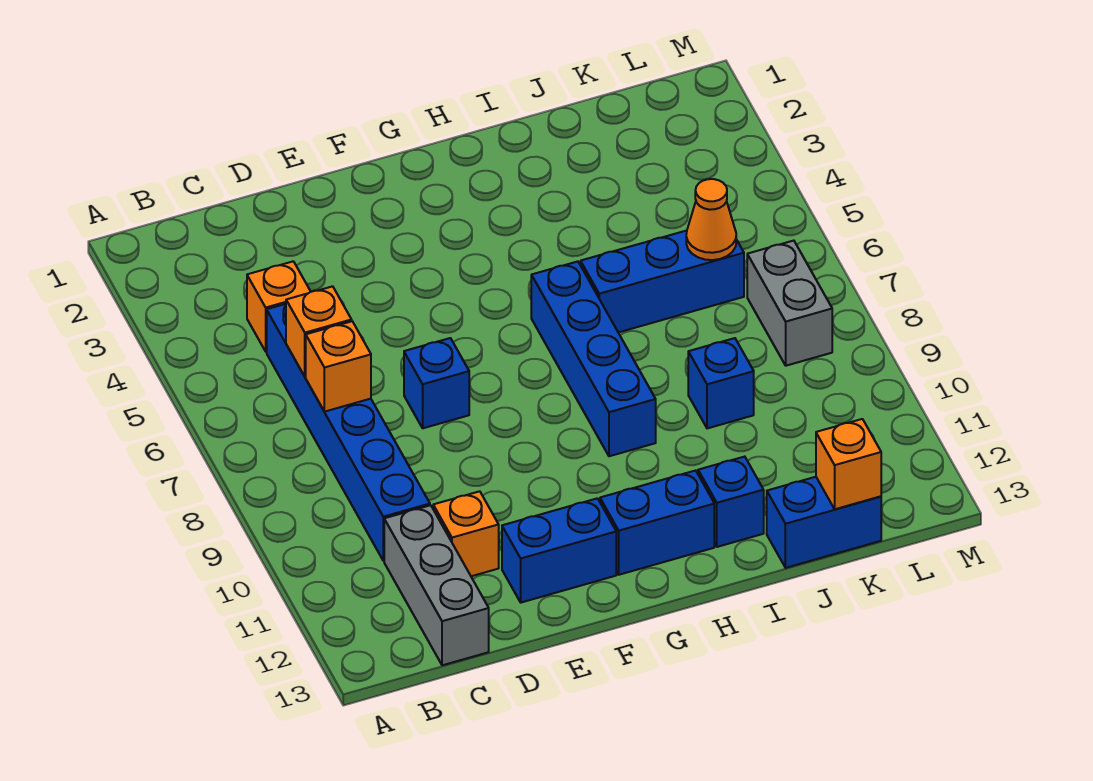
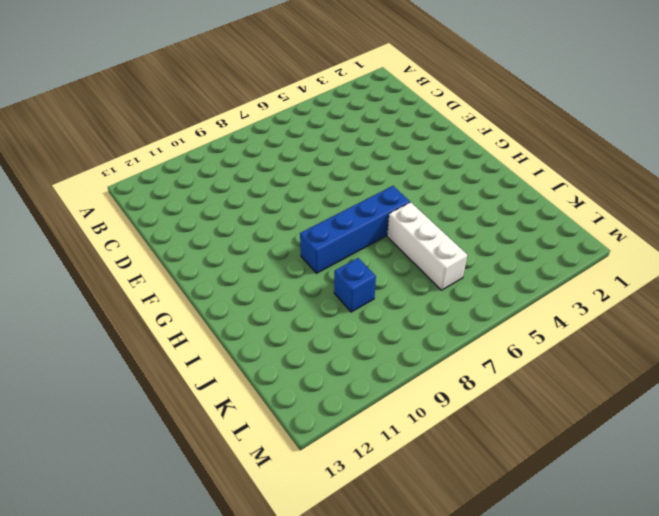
white 1x3 brick [387,202,467,290] -> blue 1x3 brick [581,231,744,332]
none -> orange 1x1 brick [247,261,311,352]
none -> blue 1x6 brick [267,304,430,561]
none -> grey 1x3 brick [384,505,489,665]

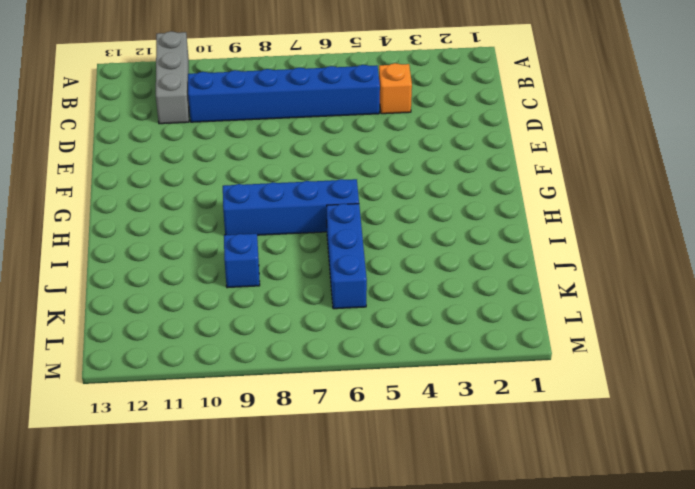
grey 1x3 brick [156,31,189,124] -> grey 1x3 brick turned to [384,505,489,665]
none -> orange 1x1 brick [433,491,499,576]
none -> blue 1x1 brick [404,338,469,428]
none -> blue 1x2 brick [502,498,616,603]

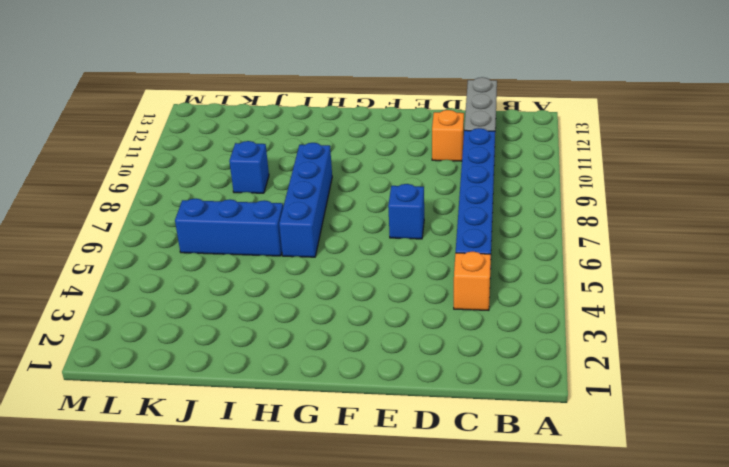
none -> blue 1x2 brick [502,498,616,603]
none -> blue 1x2 brick [600,470,714,575]
none -> blue 1x1 brick [698,457,764,547]

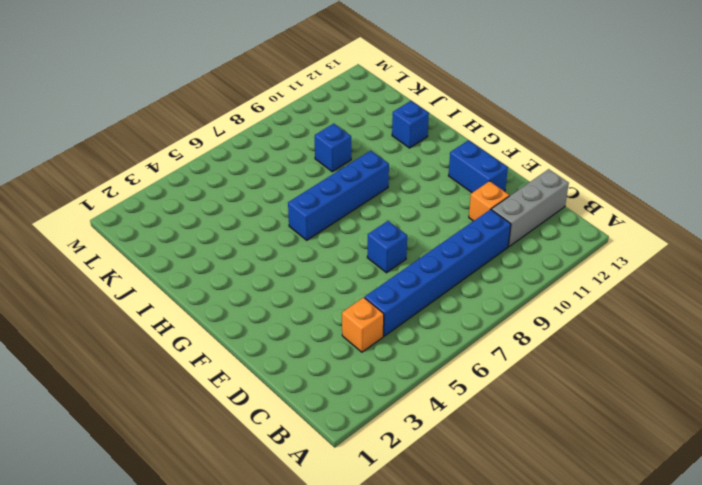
none -> blue 1x2 brick [600,470,714,575]
none -> blue 1x3 brick [581,231,744,332]
none -> blue 1x2 brick [767,477,881,568]

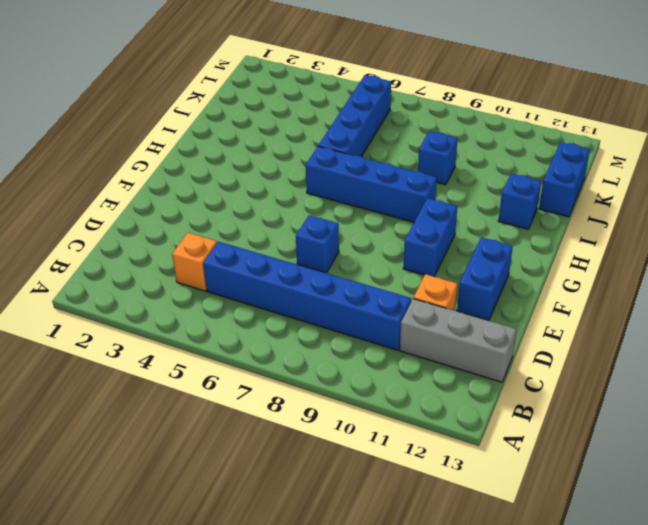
blue 1x2 brick [403,198,457,277] -> blue 1x2 brick moved to [600,470,714,575]
blue 1x4 brick [318,75,391,157] -> blue 1x3 brick [581,231,744,332]
none -> grey 1x2 brick [747,241,832,366]
none -> orange 1x1 brick [286,286,352,377]
none -> orange 1x1 brick [306,321,371,412]

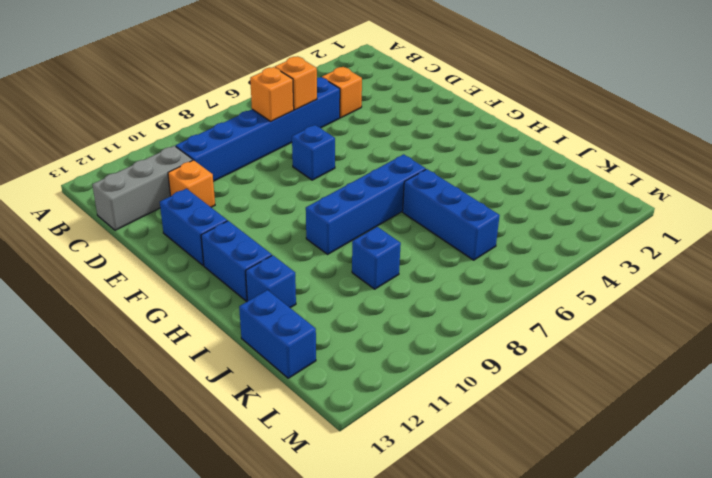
none -> grey 1x2 brick [747,241,832,366]
none -> orange 1x1 cone [686,179,736,260]
none -> orange 1x1 brick [816,419,881,509]

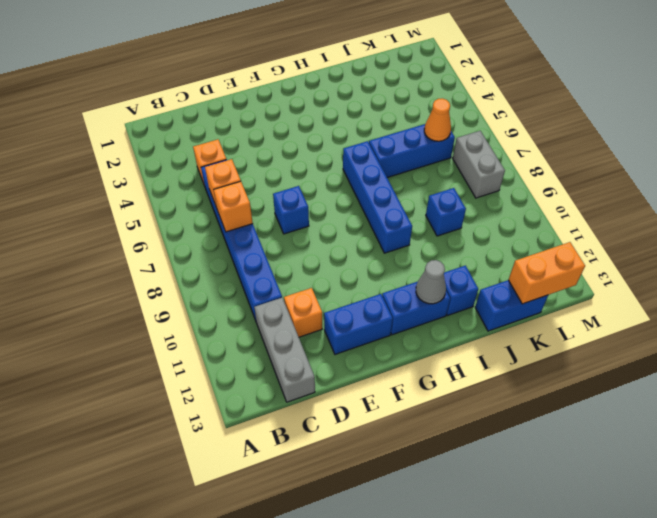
grey 1x1 cone [416,260,446,304] -> none
orange 1x2 brick [509,242,585,304] -> orange 1x1 brick [816,419,881,509]

